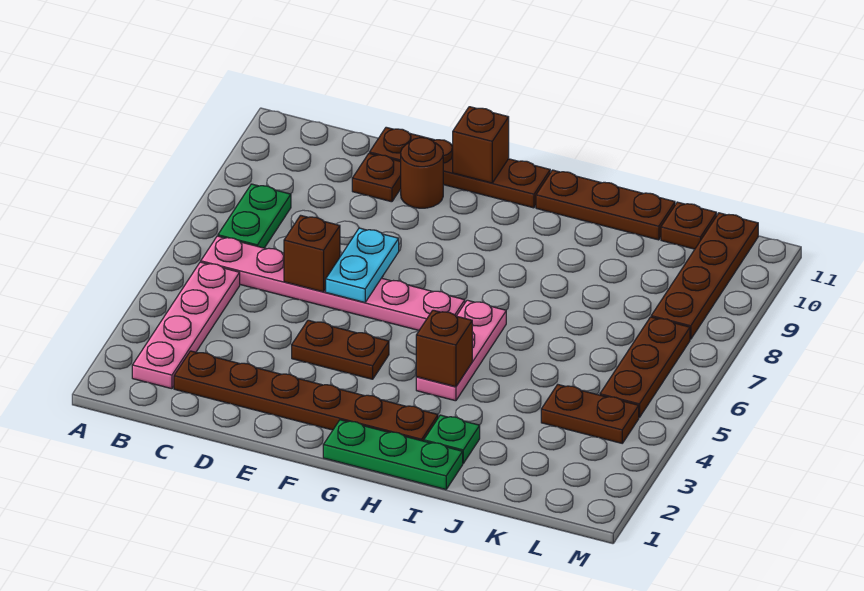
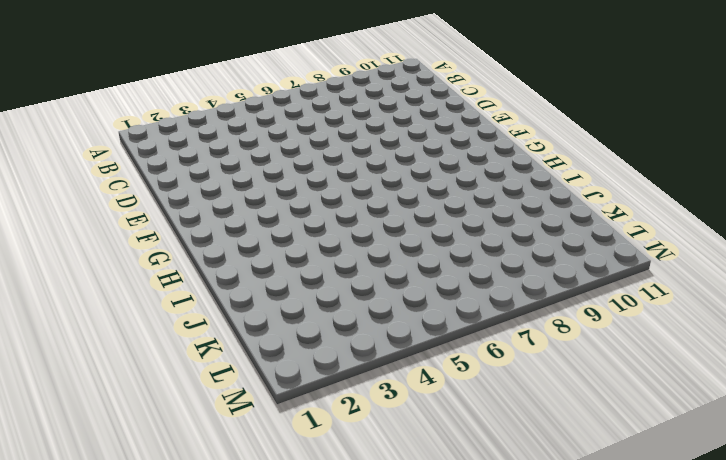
none -> pink 1x4 plate [132,262,240,389]
none -> pink 1x6 plate [201,236,465,330]
none -> green 1x2 plate [218,184,291,248]

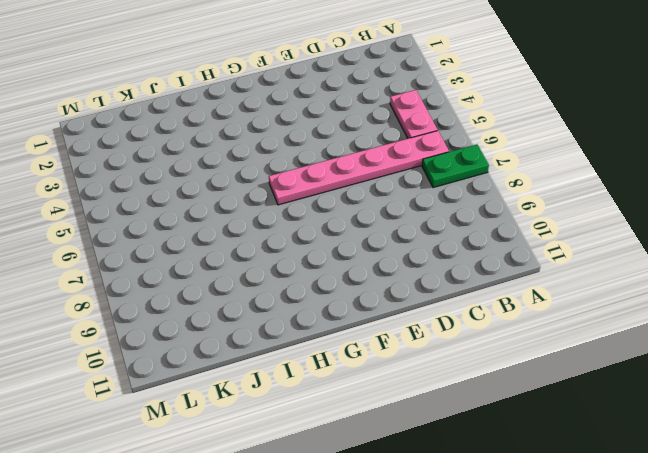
green 1x2 plate [422,144,489,188] -> green 1x2 plate turned to [218,184,291,248]
pink 1x2 plate [390,90,437,138] -> pink 1x4 plate [132,262,240,389]
none -> brown 1x6 plate [174,351,438,441]
none -> brown 1x1 plate [352,153,401,202]
none -> brown 1x4 plate [370,127,550,208]

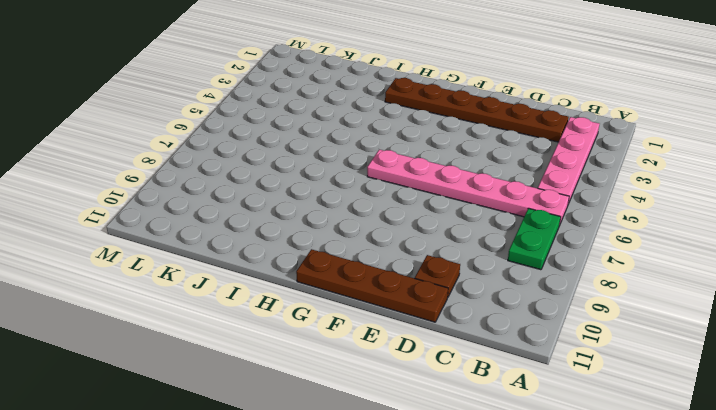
none -> brown 1x2 plate [292,320,389,379]
none -> brown 1x1 round brick [401,138,443,208]
none -> green 1x3 plate [323,420,463,489]

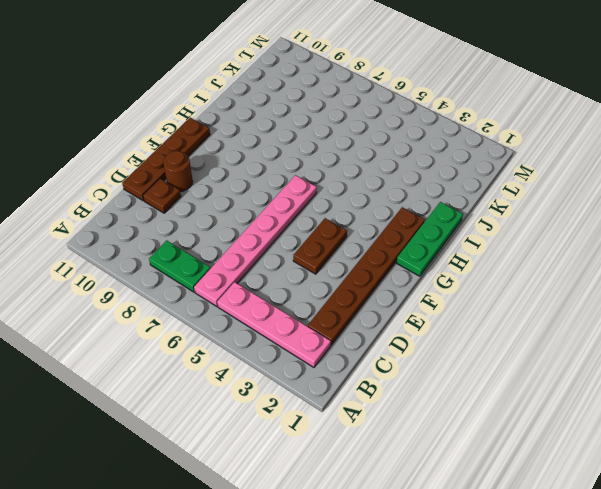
none -> pink 1x3 plate [416,300,506,401]
none -> brown 1x3 plate [536,170,675,240]
none -> green 1x1 plate [424,415,480,463]

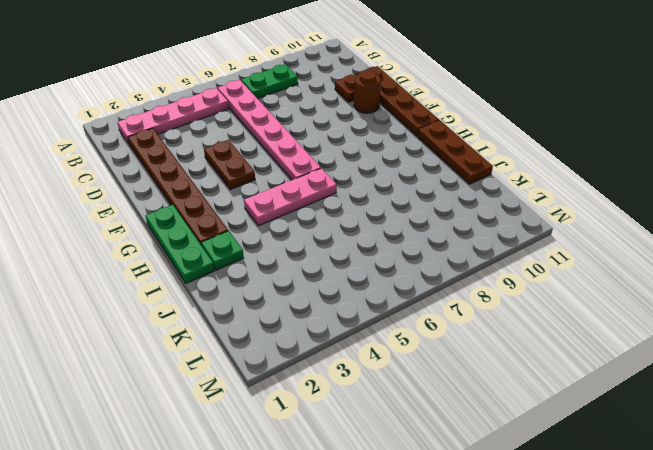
none -> brown 1x2 plate [541,385,639,443]
none -> brown 1x1 plate [661,202,717,249]
none -> brown 1x3 plate [600,317,690,417]

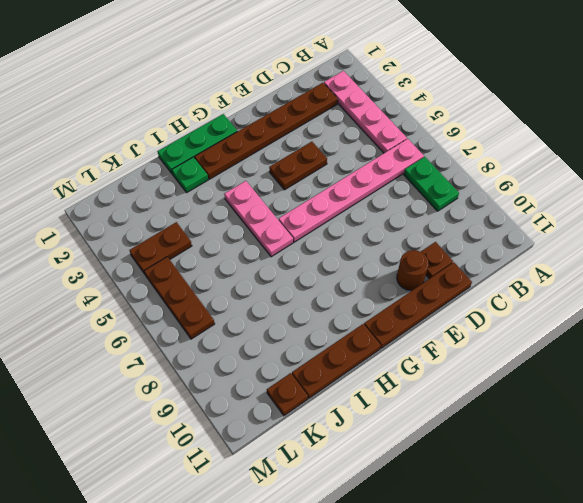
none -> brown 1x4 plate [651,213,758,339]
none -> brown 1x1 brick [284,215,340,292]
none -> cyan 1x2 plate [326,228,399,302]

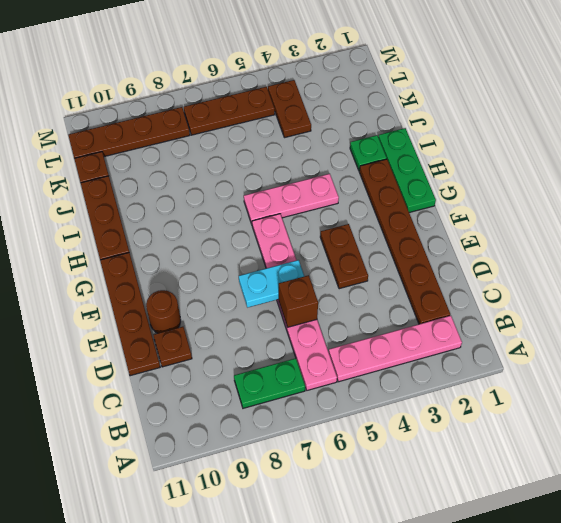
none -> brown 1x1 brick [453,107,509,183]
none -> brown 1x1 brick [416,310,472,387]

